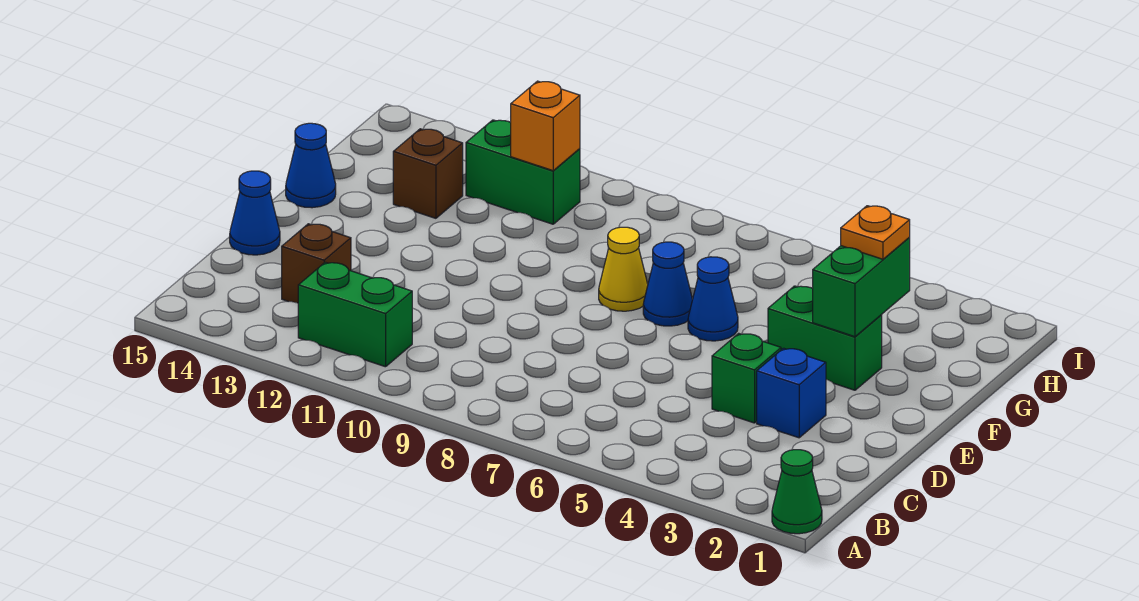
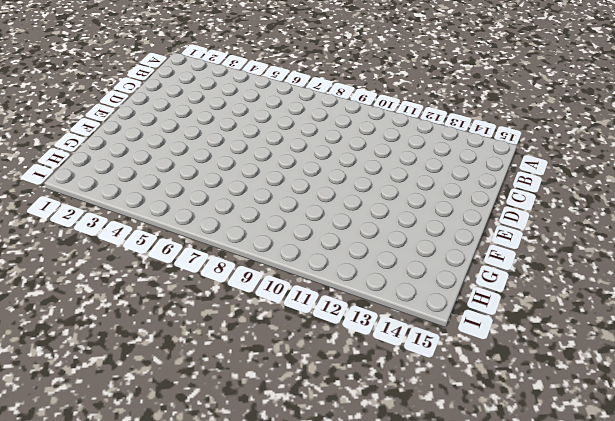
none -> green 1x1 cone [772,450,822,534]
none -> green 1x2 brick [298,262,412,367]
none -> brown 1x1 brick [282,224,351,303]

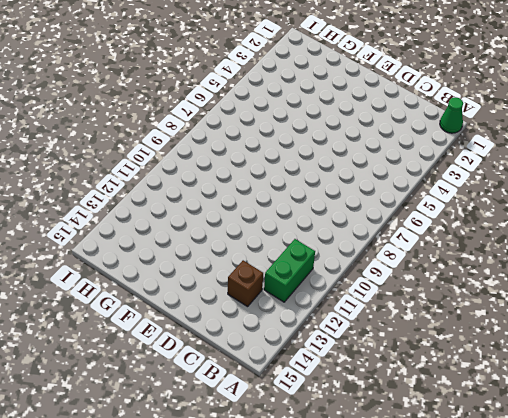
none -> blue 1x1 brick [757,348,826,438]
none -> green 1x1 brick [712,333,781,423]
none -> blue 1x1 cone [230,171,280,255]

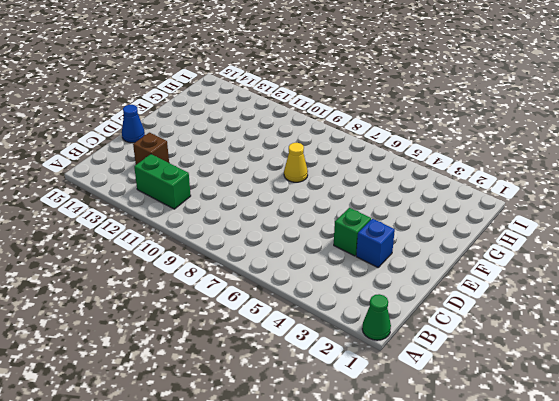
none -> green 1x2 brick [768,286,882,390]
none -> blue 1x1 cone [688,257,738,341]
none -> blue 1x1 cone [643,242,693,326]

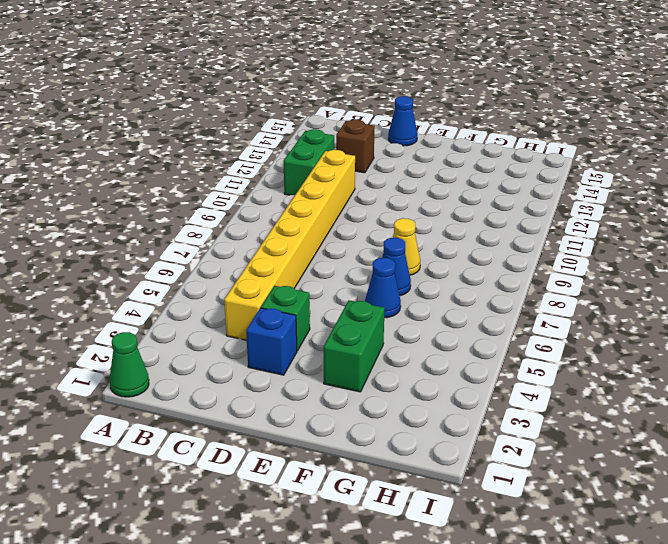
yellow 1x8 brick [224,150,355,340] -> none
none -> blue 1x1 cone [286,123,336,208]
none -> brown 1x1 brick [393,129,463,218]
none -> green 1x2 brick [466,120,580,224]

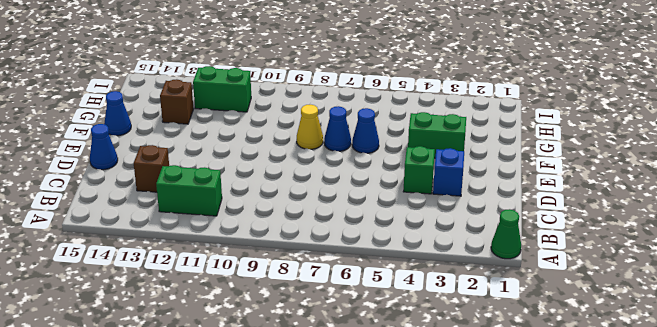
none -> green 1x2 brick [813,238,910,337]
none -> orange 1x1 brick [511,81,580,171]
none -> orange 1x1 plate [841,206,910,259]

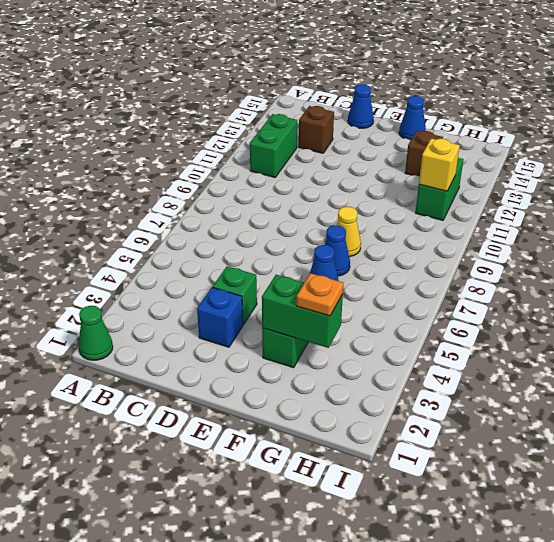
yellow 1x1 brick [419,138,460,191] -> orange 1x1 brick [511,81,580,171]

